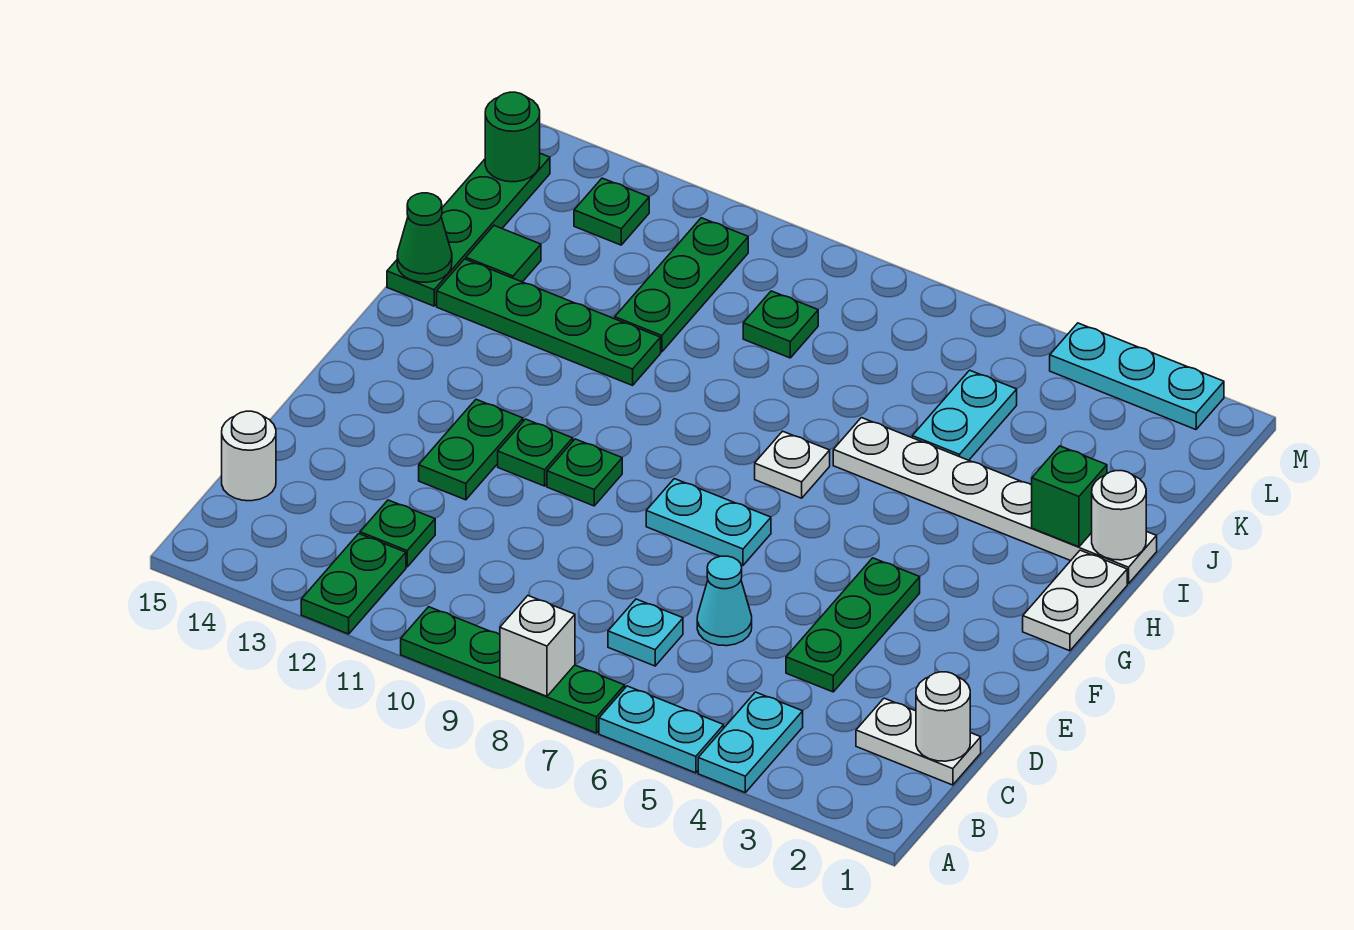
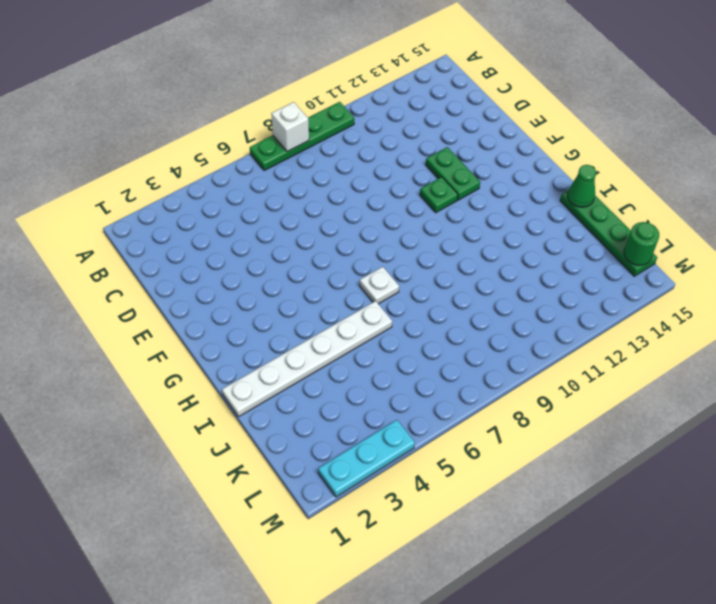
none -> cyan 1x2 plate [698,692,803,792]
none -> cyan 1x2 plate [599,686,724,773]
none -> green 1x2 plate [301,534,406,634]
none -> white 1x2 plate [856,698,981,785]

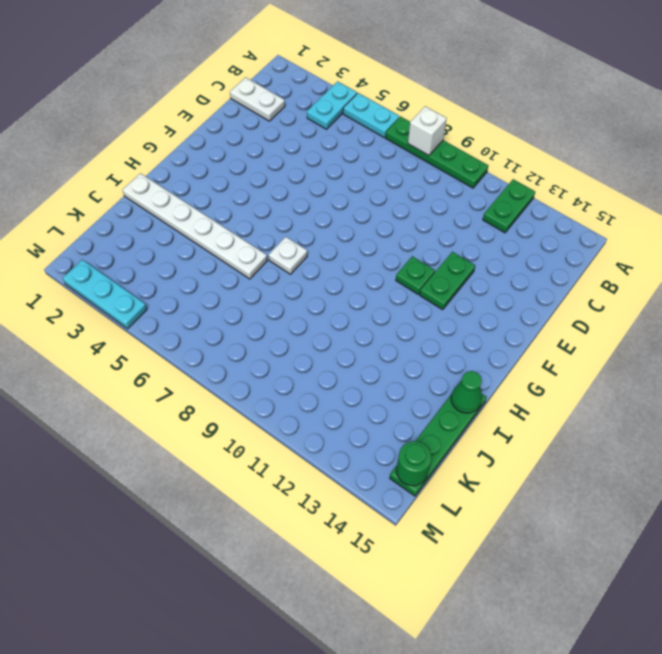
none -> cyan 1x1 plate [608,599,683,666]
none -> green 1x1 plate [360,500,435,567]
none -> white 1x1 round brick [222,411,276,501]
none -> green 1x3 plate [786,558,920,692]

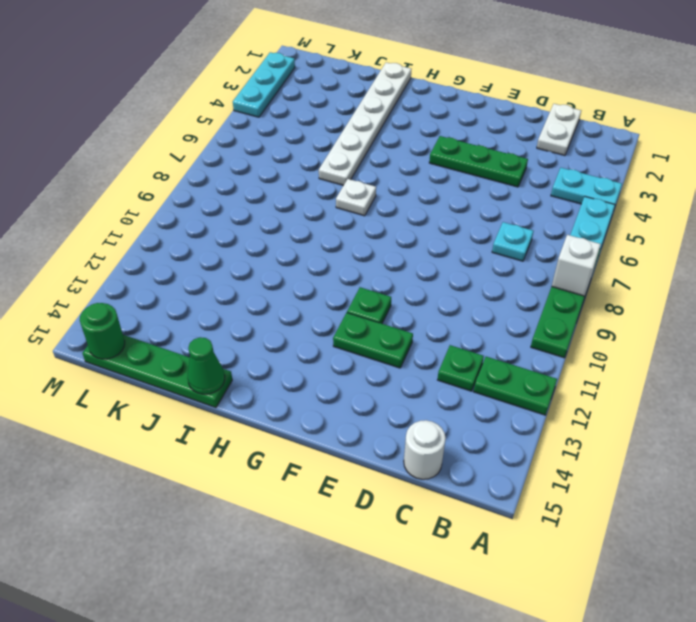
none -> cyan 1x1 cone [697,556,752,646]
none -> cyan 1x2 plate [646,479,771,565]
none -> green 1x1 plate [547,439,622,506]
none -> white 1x2 plate [1023,550,1127,651]

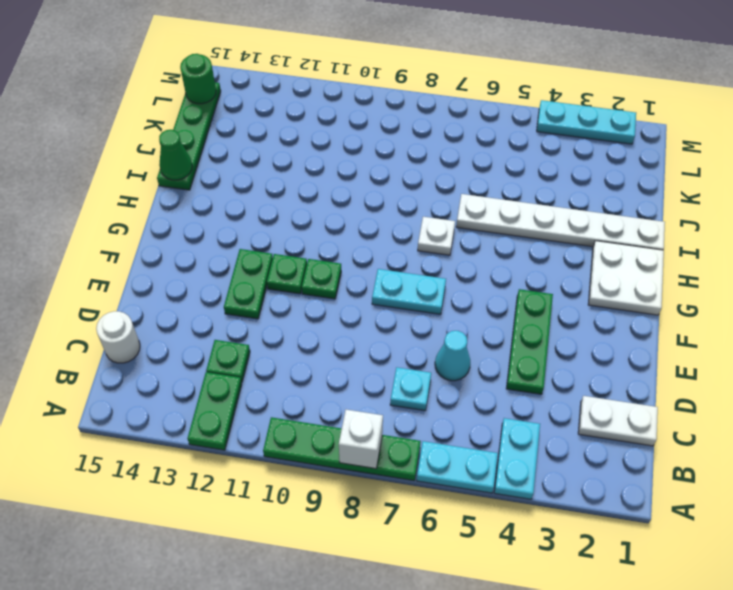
white 2x2 plate [588,241,664,315] -> white 1x2 plate [1023,550,1127,651]
none -> green 1x4 plate [437,259,661,385]
none -> cyan 1x2 plate [912,370,1017,460]
none -> green 1x3 plate [615,218,748,352]
none -> green 1x1 tile [466,226,541,282]

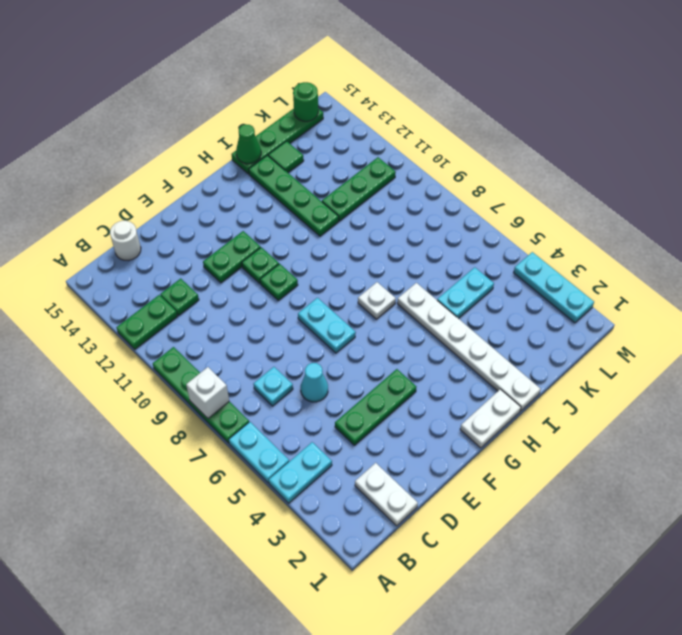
none -> green 1x1 plate [743,291,818,358]
none -> green 1x1 plate [574,178,649,245]
none -> white 1x1 round brick [916,672,970,761]
none -> white 1x1 round brick [1092,471,1146,560]

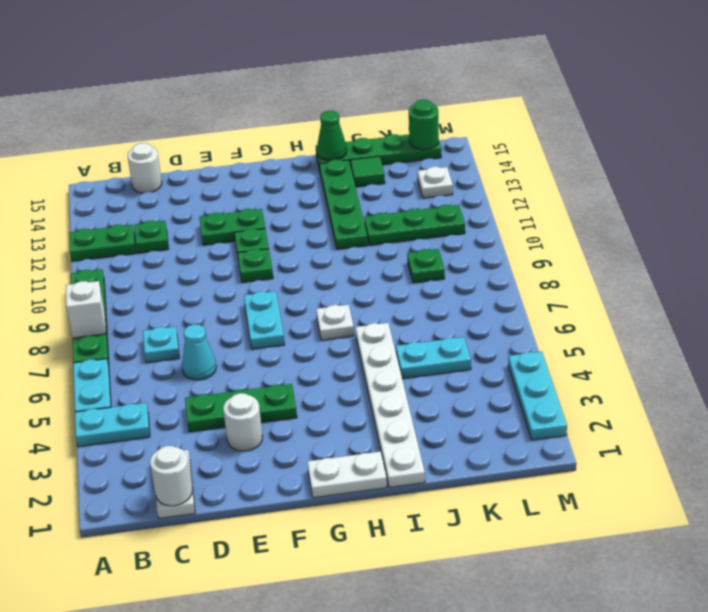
white 1x1 round brick [223,393,263,451] -> white 1x1 round brick moved to [1092,471,1146,560]
white 1x1 plate [418,167,453,198] -> green 1x1 plate [574,178,649,245]
none -> green 1x1 brick [1032,446,1107,547]

